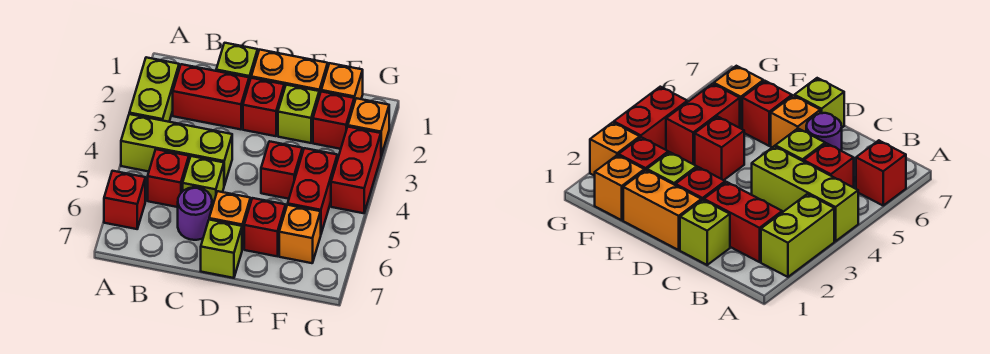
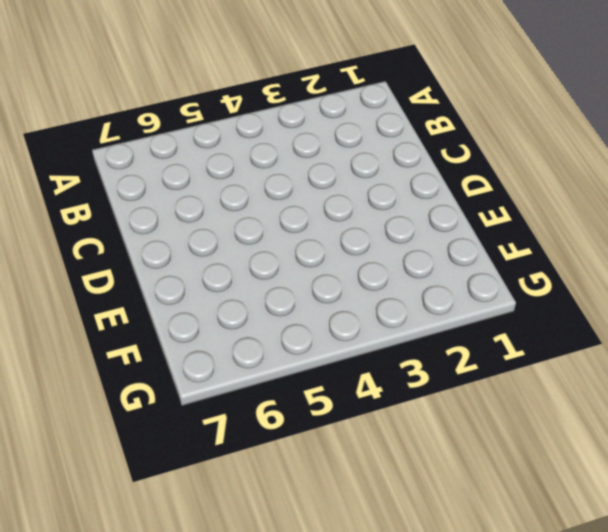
none -> lime 1x2 brick [129,57,179,122]
none -> lime 1x3 brick [121,114,232,185]
none -> red 1x1 brick [104,171,145,229]

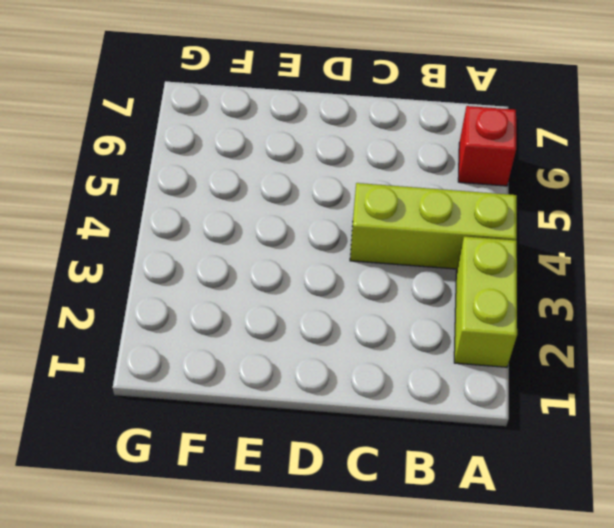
none -> red 1x2 brick [173,64,249,129]
none -> red 1x1 brick [148,149,189,207]
none -> lime 1x1 brick [216,43,258,82]

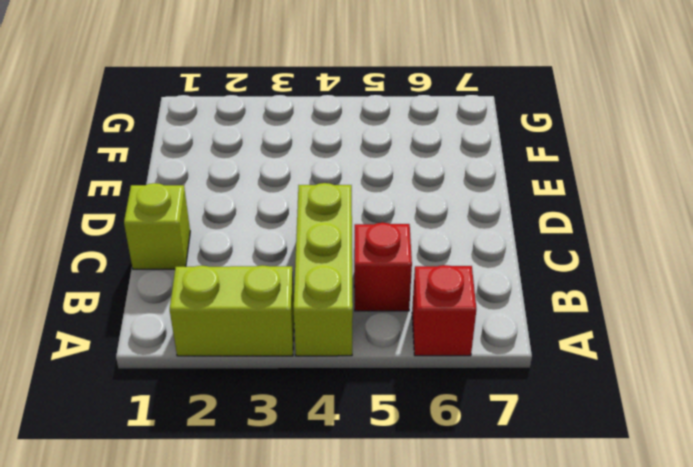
none -> red 1x2 brick [173,64,249,129]
none -> lime 1x1 brick [183,156,224,207]
none -> purple 1x1 round brick [178,187,212,240]

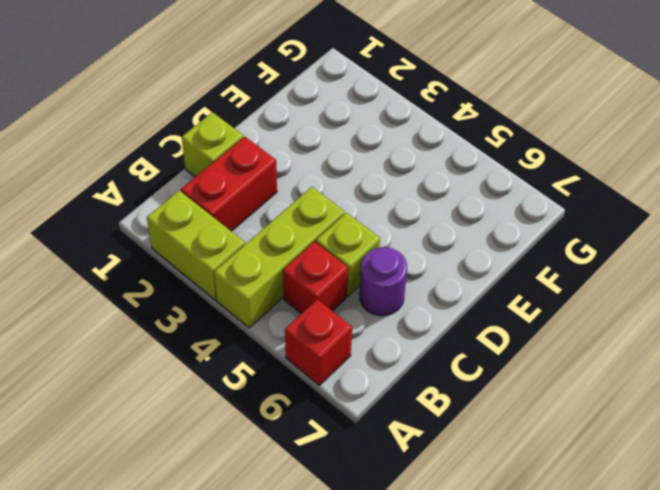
none -> orange 1x2 brick [251,50,328,96]
none -> red 1x1 brick [243,78,284,136]
none -> orange 1x1 brick [209,191,251,249]

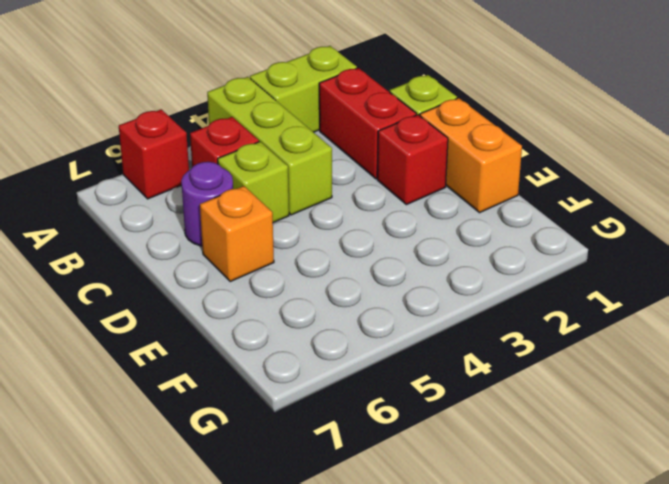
none -> lime 1x1 brick [201,220,242,278]
none -> lime 1x1 brick [278,85,319,143]
none -> red 1x1 brick [261,141,302,199]

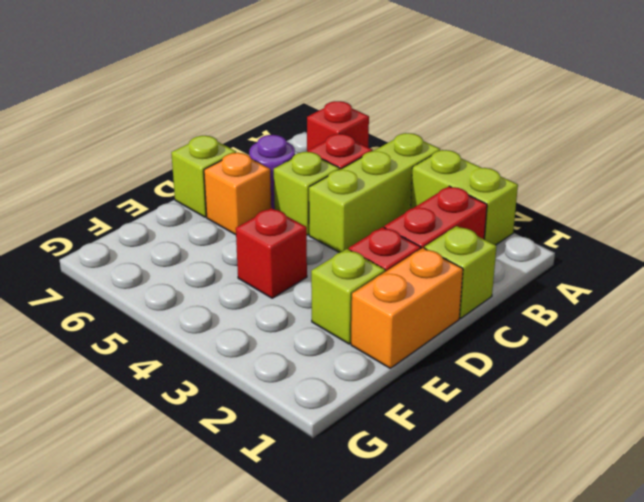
none -> red 1x1 brick [244,198,286,256]
none -> orange 1x1 brick [321,63,363,103]
none -> red 1x1 brick [313,92,354,149]

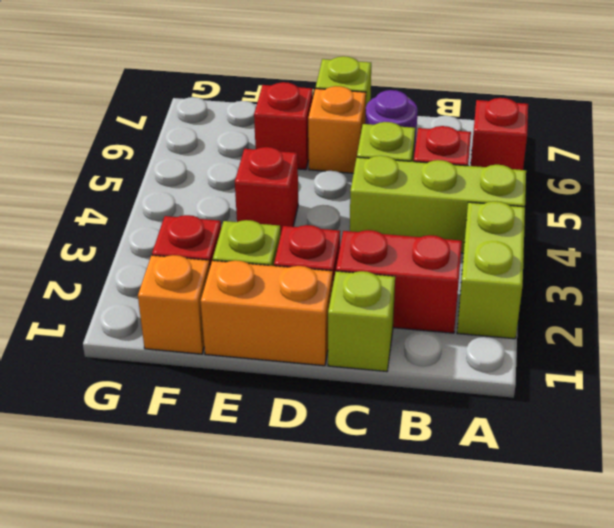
none -> red 1x2 brick [288,148,337,233]
none -> orange 1x1 brick [279,205,321,263]
none -> orange 1x1 brick [348,98,389,156]

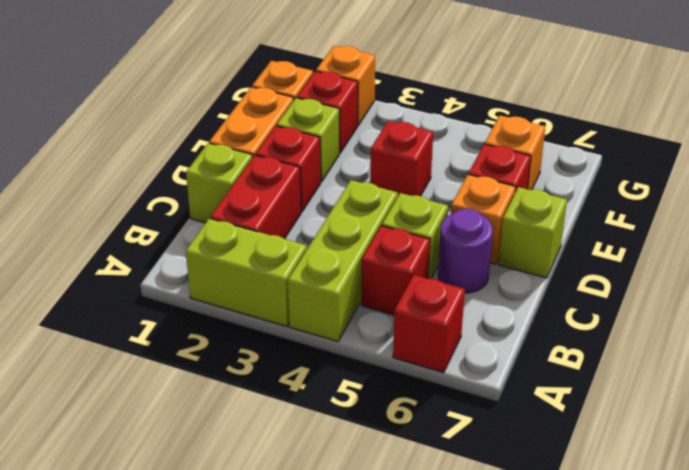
none -> red 1x2 brick [288,148,337,233]
none -> red 1x2 brick [331,127,381,213]

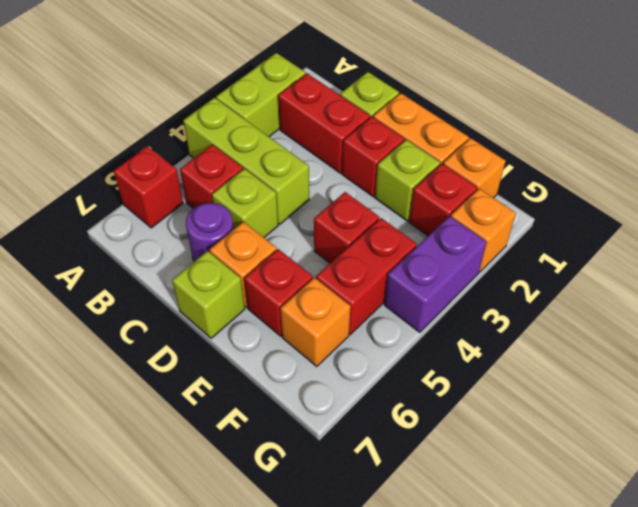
purple 1x2 brick [384,216,487,332] -> red 1x2 brick [331,127,381,213]

